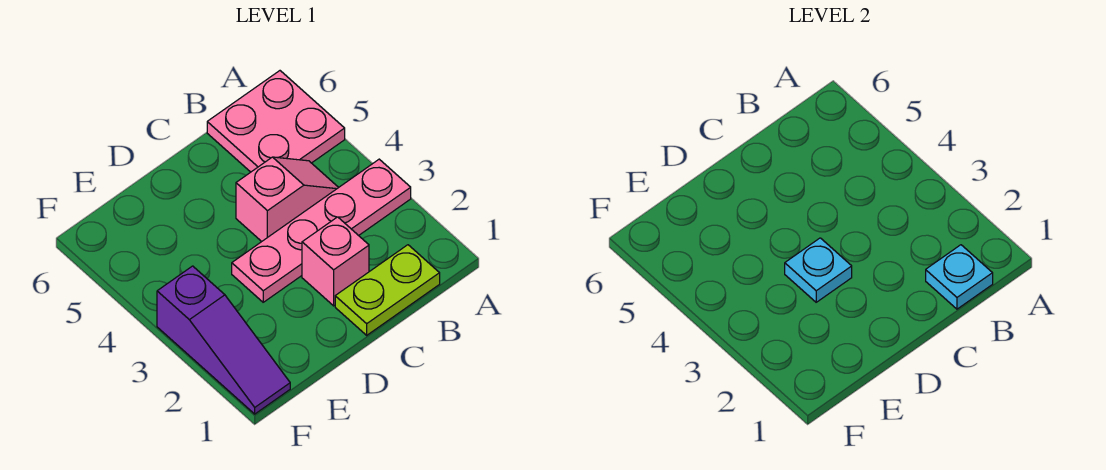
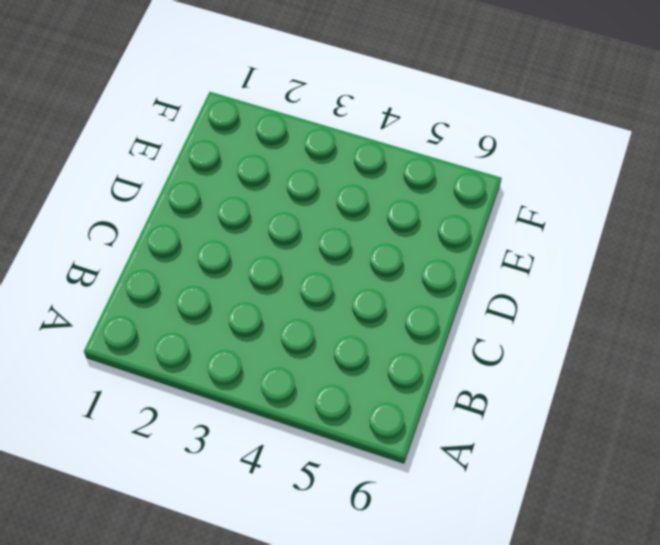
none -> pink 1x4 plate [232,159,411,302]
none -> pink 2x2 plate [207,71,345,172]

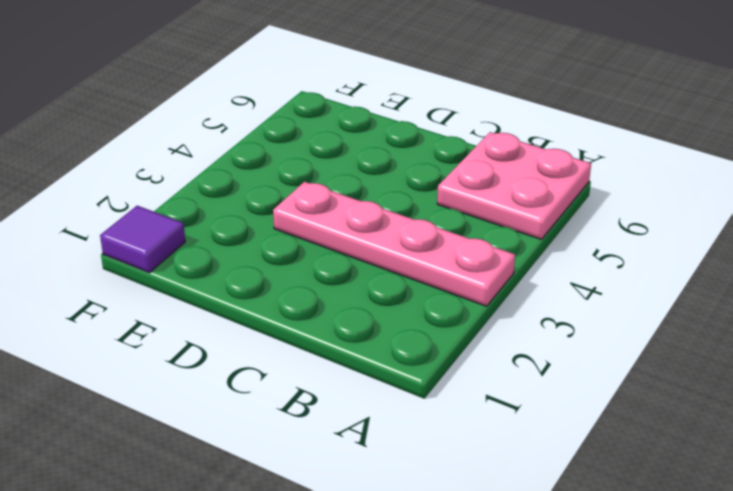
purple 1x1 tile [100,206,185,273] -> purple 1x3 slope [157,266,290,414]
none -> lime 1x2 plate [335,245,440,335]
none -> pink 1x2 slope [236,157,339,242]

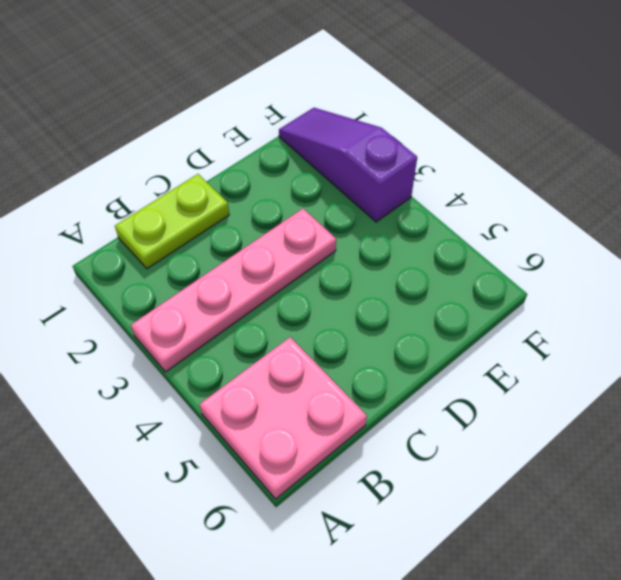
none -> pink 1x2 slope [236,157,339,242]
none -> pink 1x1 brick [302,217,369,306]

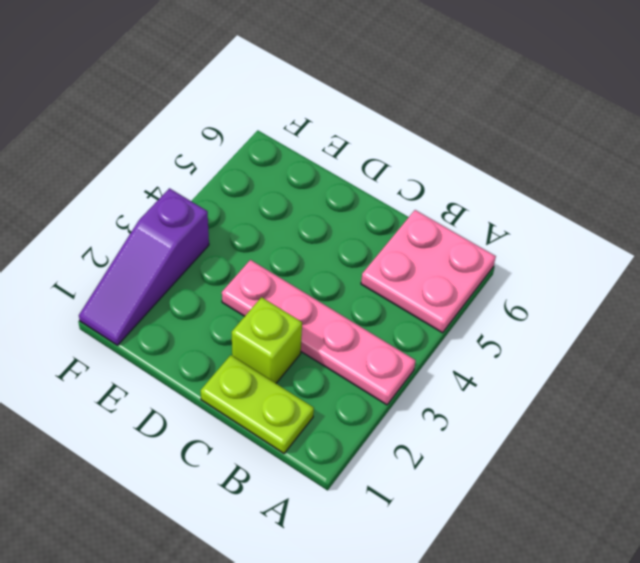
lime 1x1 brick [232,297,302,383] -> pink 1x1 brick [302,217,369,306]
none -> pink 1x2 slope [236,157,339,242]
none -> cyan 1x1 plate [926,245,993,309]

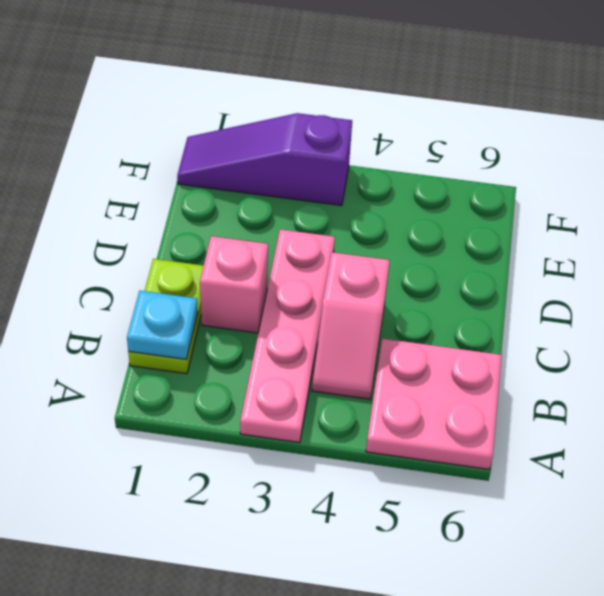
none -> cyan 1x1 plate [785,238,852,302]

